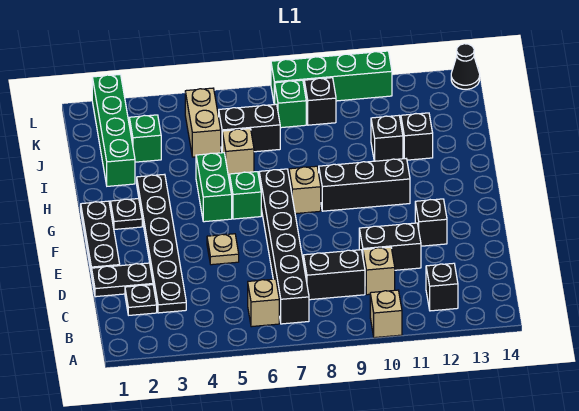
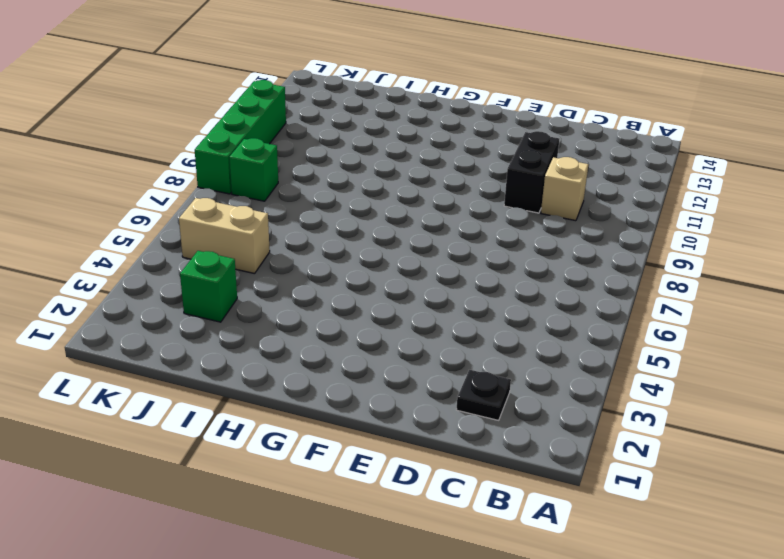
none -> tan 1x1 brick [370,290,402,338]
none -> tan 1x1 brick [248,279,279,327]
none -> black 1x6 brick [259,169,309,324]

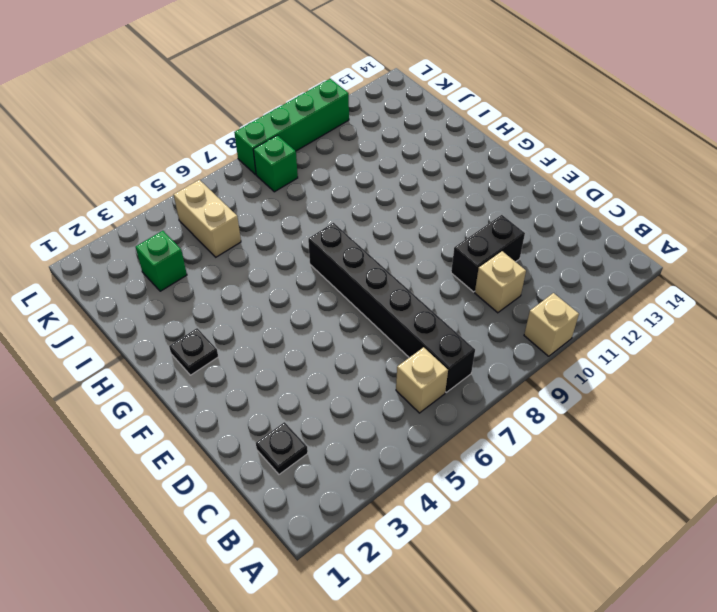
none -> black 1x1 brick [426,263,458,311]
none -> black 1x6 plate [137,174,186,313]
none -> black 1x2 brick [304,250,365,300]

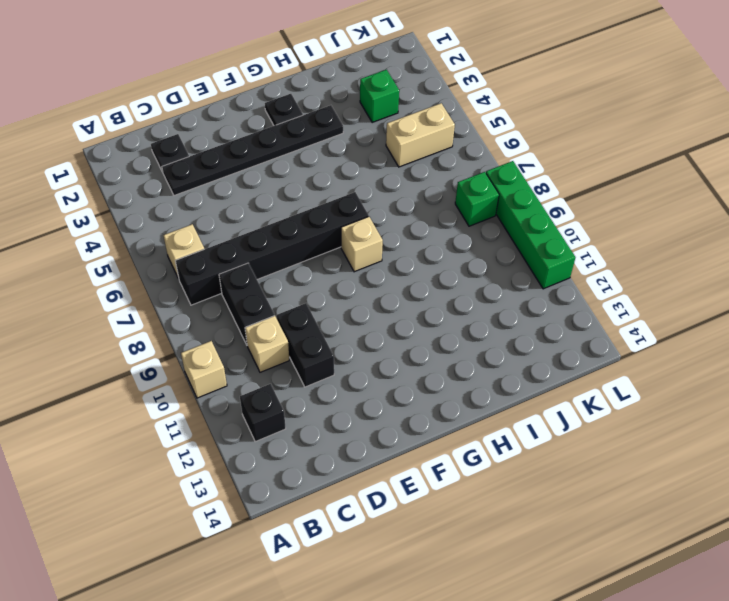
none -> black 1x2 plate [92,263,153,297]
none -> black 1x3 plate [81,201,120,275]
none -> tan 1x1 plate [207,234,239,265]

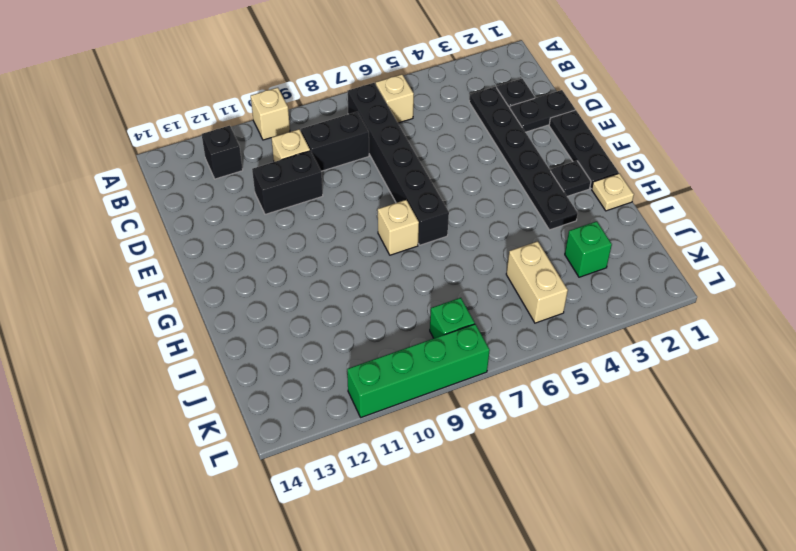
tan 1x1 plate [592,173,634,211] -> tan 1x1 plate moved to [207,234,239,265]
none -> black 1x1 brick [415,199,447,246]
none -> green 1x2 brick [196,153,232,222]
none -> green 1x1 brick [230,172,261,219]

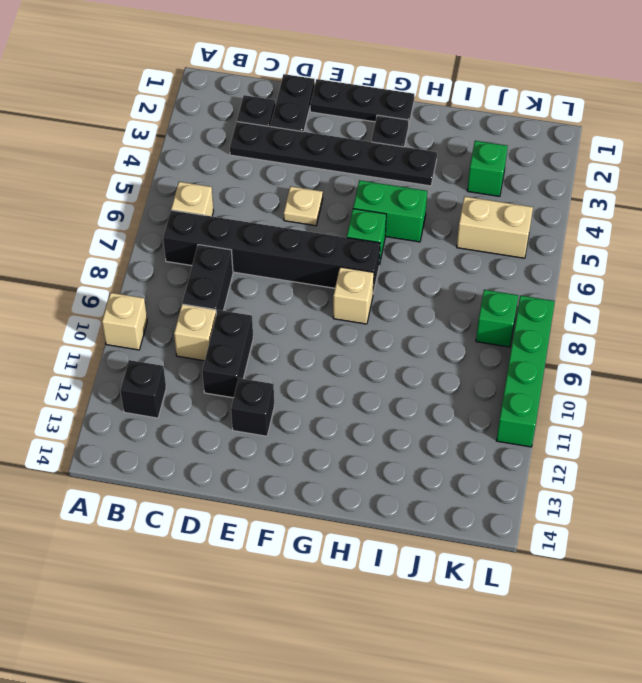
none -> black 1x3 brick [319,159,410,211]
none -> green 1x4 brick [92,75,135,186]
none -> tan 1x1 brick [222,129,254,176]

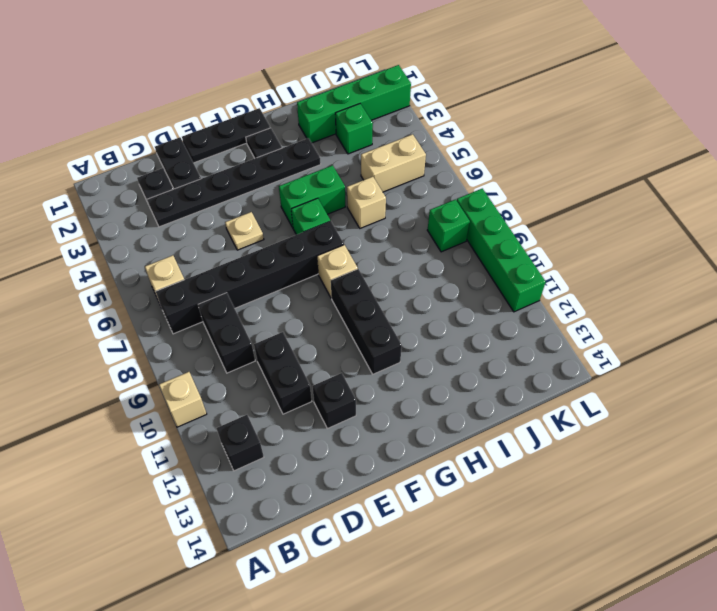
none -> tan 1x1 brick [363,247,395,295]
none -> black 1x1 brick [371,116,403,161]
none -> black 1x1 brick [401,113,433,160]

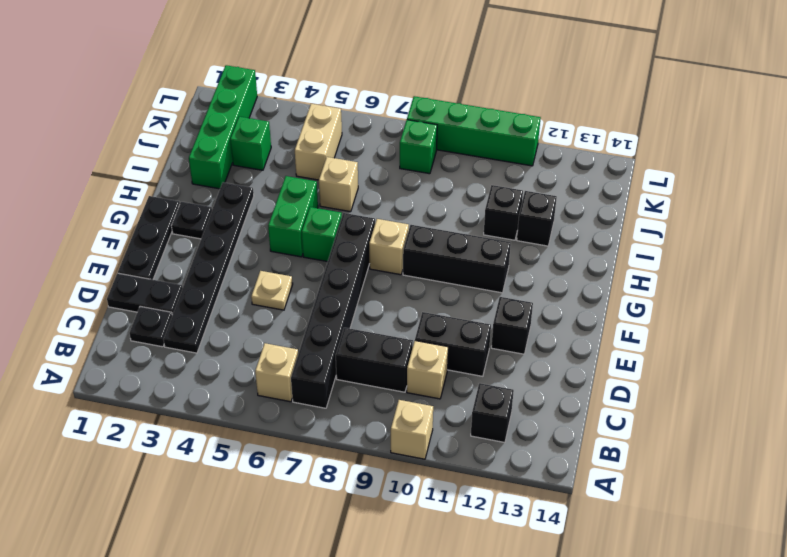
none -> black 1x2 brick [219,104,280,152]
none -> black 1x1 brick [304,78,336,125]
none -> black 1x1 cone [451,44,480,89]

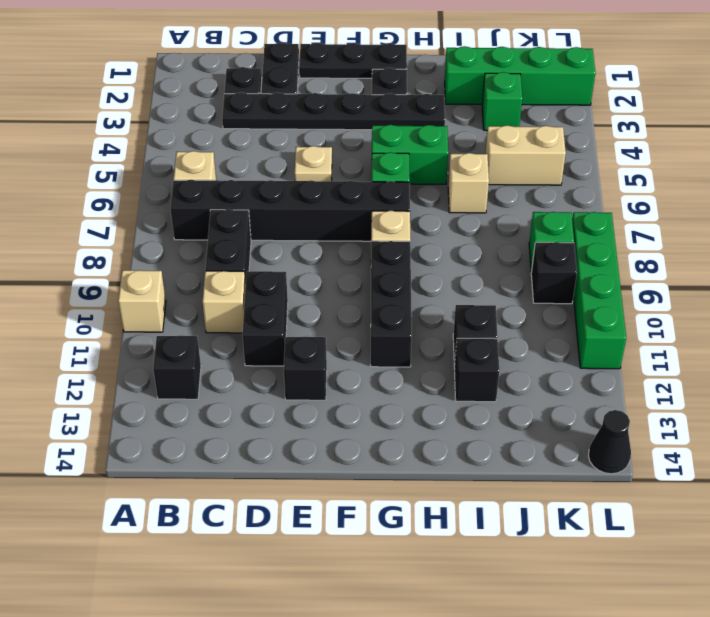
none -> black 1x2 brick [219,104,280,152]

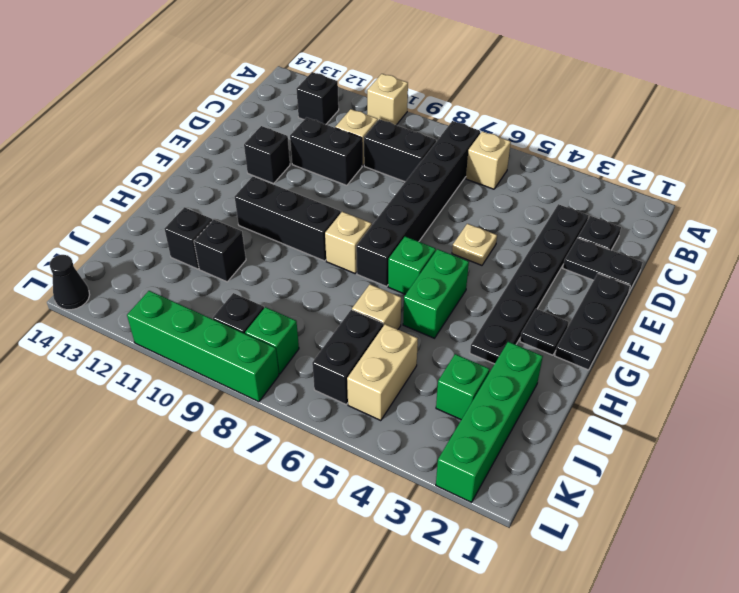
black 1x2 brick [312,310,383,404] -> black 1x2 brick turned to [219,104,280,152]

